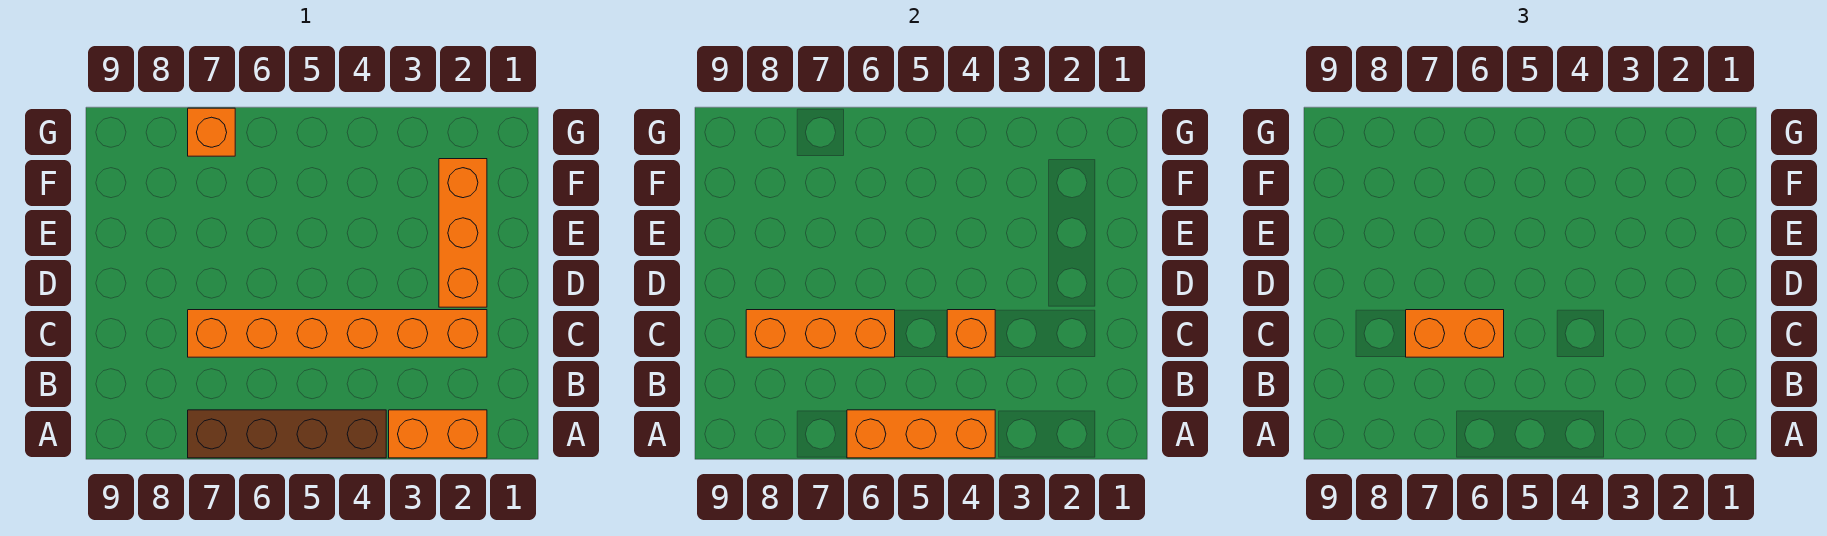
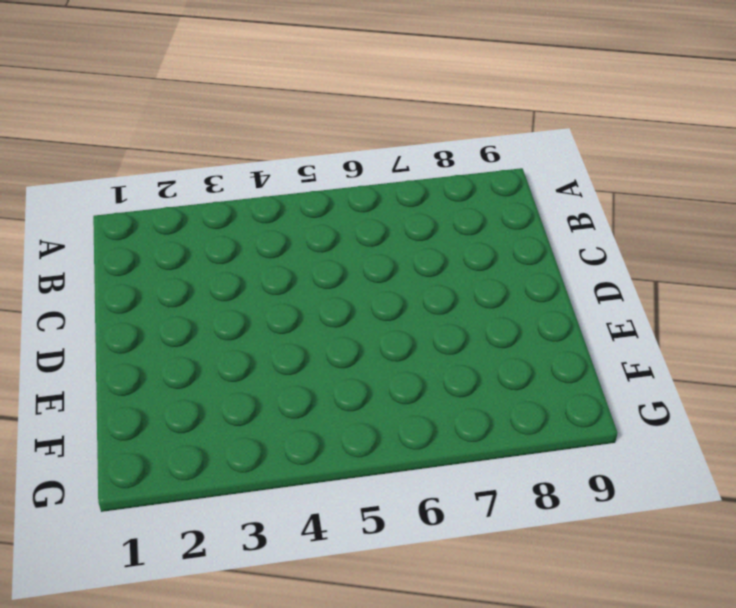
none -> orange 1x2 brick [389,410,487,458]
none -> brown 1x4 brick [188,410,386,458]

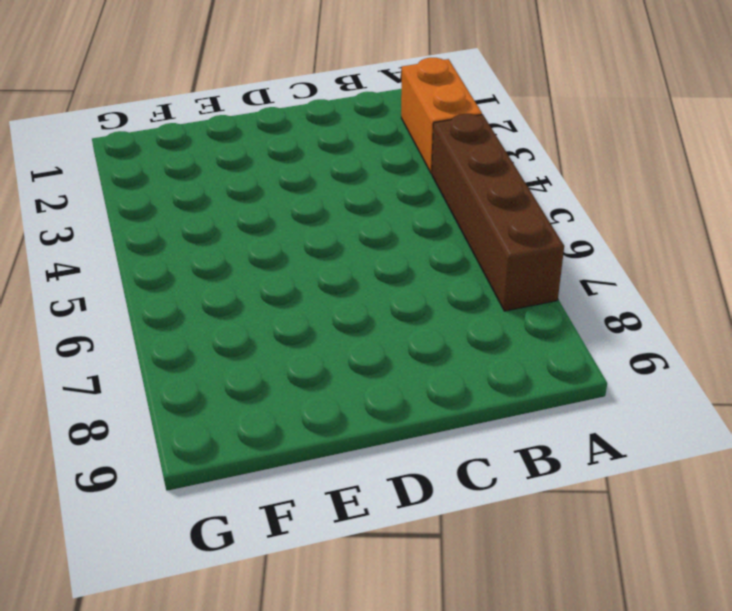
none -> orange 1x6 brick [188,310,487,357]
none -> orange 1x3 brick [439,159,487,307]

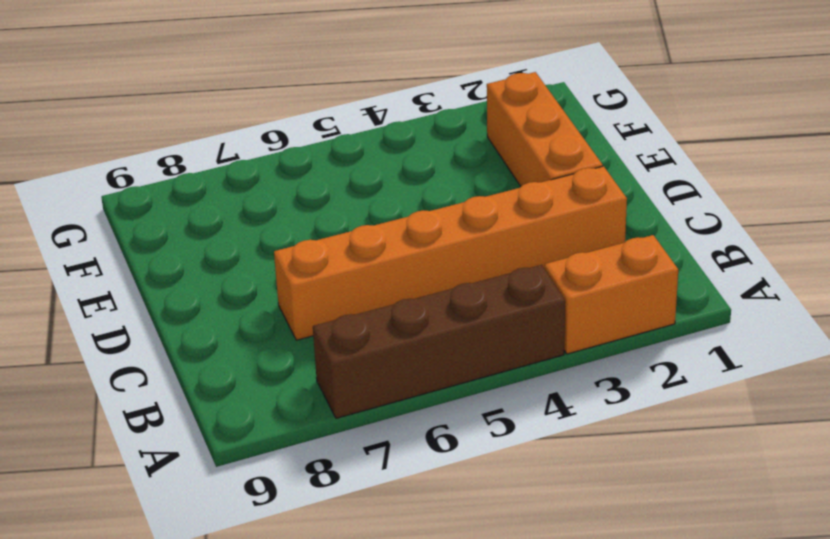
none -> orange 1x1 brick [188,108,235,156]
none -> orange 1x3 brick [847,410,995,458]

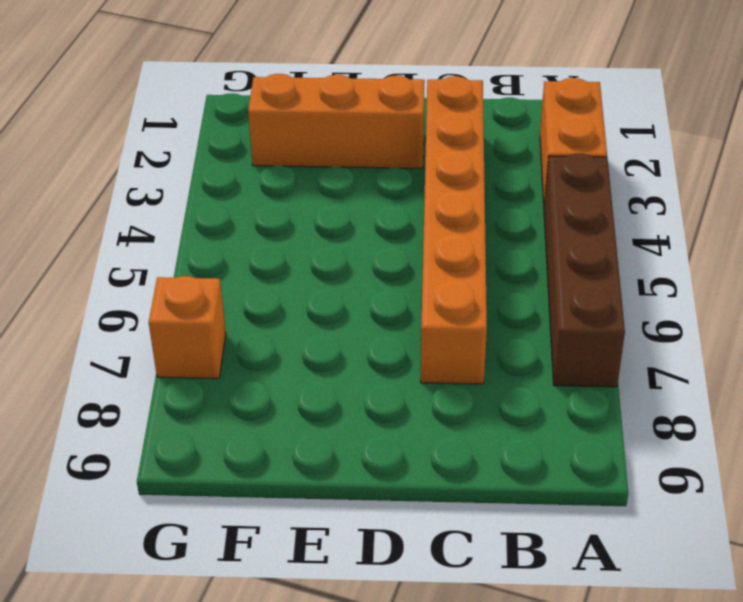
none -> orange 1x3 brick [847,410,995,458]
none -> orange 1x1 brick [947,310,995,357]

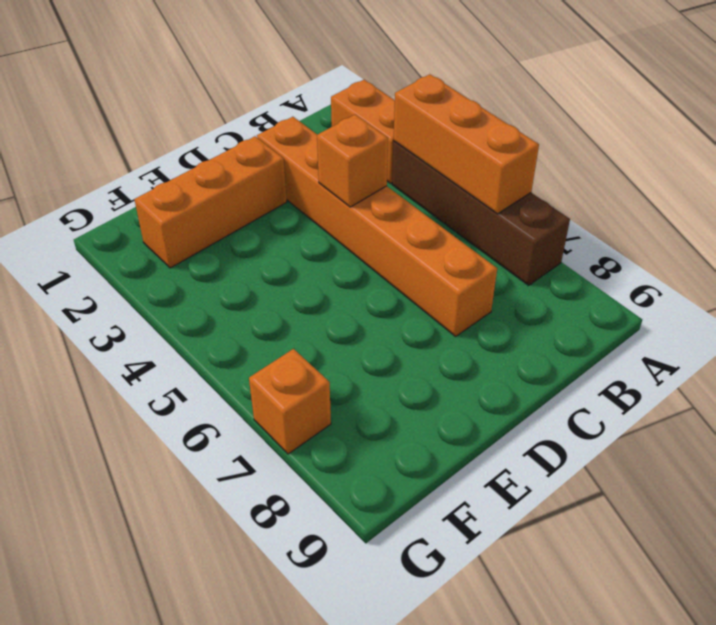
none -> orange 1x3 brick [746,310,895,357]
none -> orange 1x2 brick [1406,310,1504,357]

